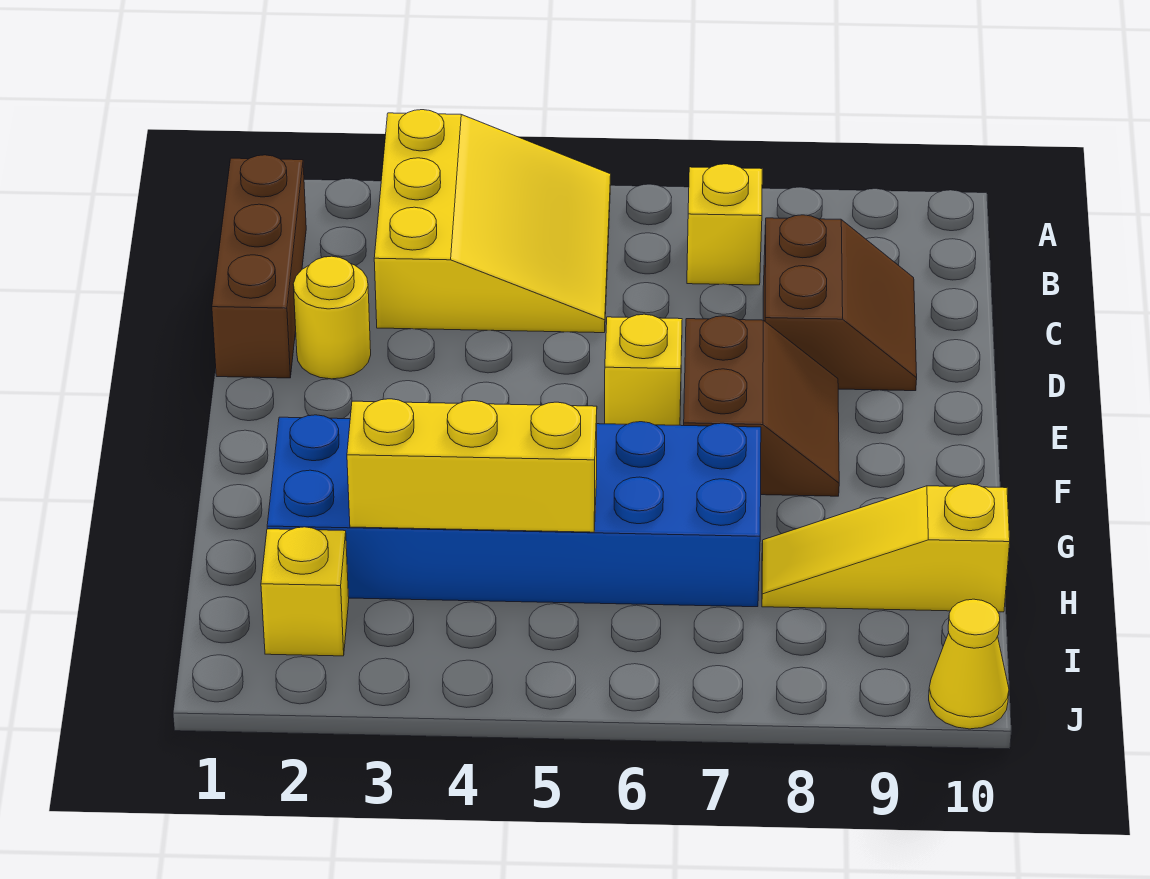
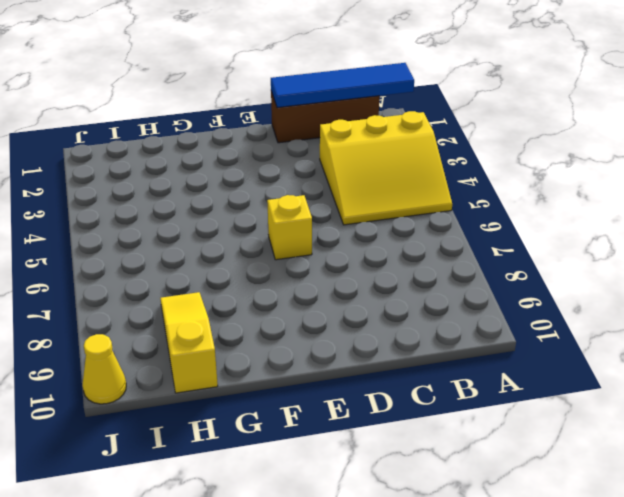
blue 1x4 tile [271,63,414,108] -> none
none -> yellow 1x1 brick [687,164,762,285]
none -> brown 2x2 slope [763,215,917,391]
none -> yellow 1x1 round brick [293,256,371,379]

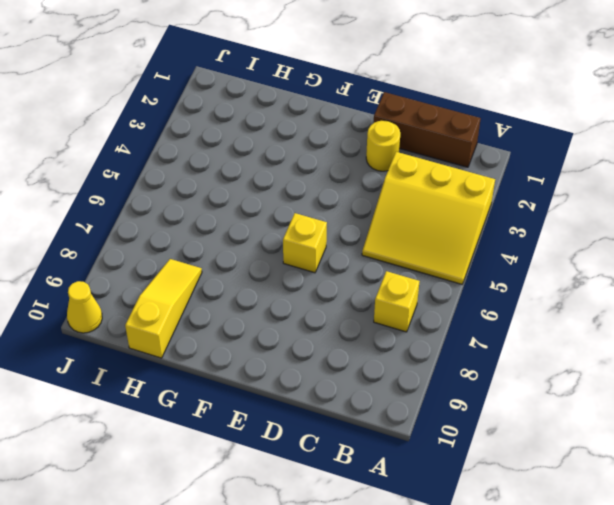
none -> brown 2x2 slope [763,215,917,391]
none -> brown 2x2 slope [684,316,839,496]
none -> blue 2x6 brick [267,415,761,607]

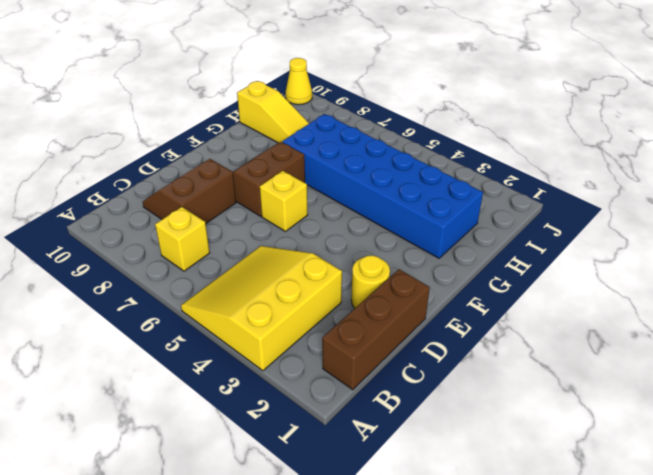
none -> yellow 1x1 brick [261,527,349,656]
none -> yellow 1x3 brick [347,399,597,532]

